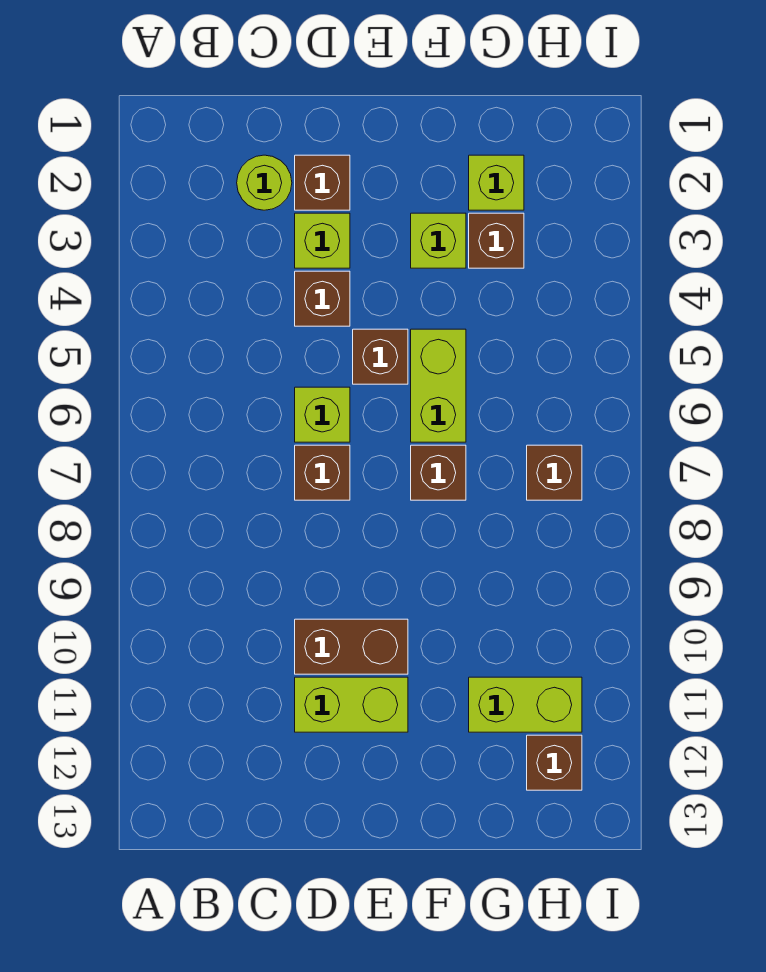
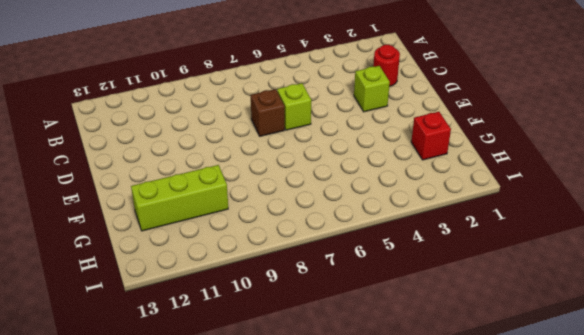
red 1x1 round brick [373,45,400,87] -> lime 1x1 round brick [237,155,292,210]
red 1x1 brick [411,112,451,160] -> lime 1x1 brick [469,155,524,210]
lime 1x3 brick [131,165,228,231] -> lime 1x2 brick [469,677,582,732]
none -> brown 1x1 brick [295,155,350,210]
none -> brown 1x1 brick [295,271,350,326]
none -> brown 1x2 brick [295,619,408,674]

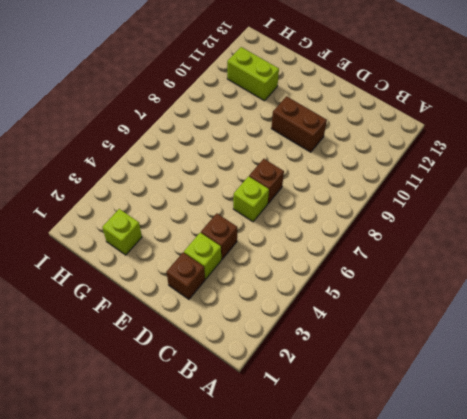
none -> lime 1x1 round brick [237,155,292,210]
none -> lime 1x2 brick [295,677,408,732]
none -> brown 1x1 brick [353,329,408,384]

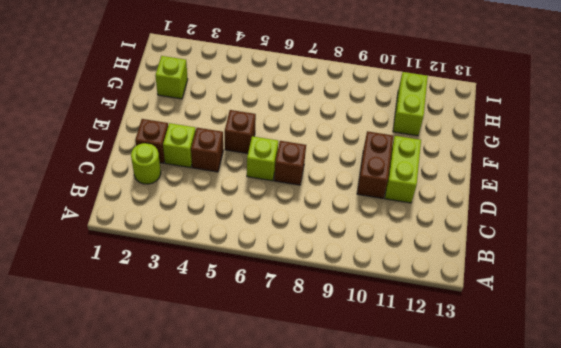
none -> lime 1x1 brick [411,213,466,268]
none -> lime 1x2 brick [411,329,466,442]
none -> brown 1x1 brick [411,445,466,500]

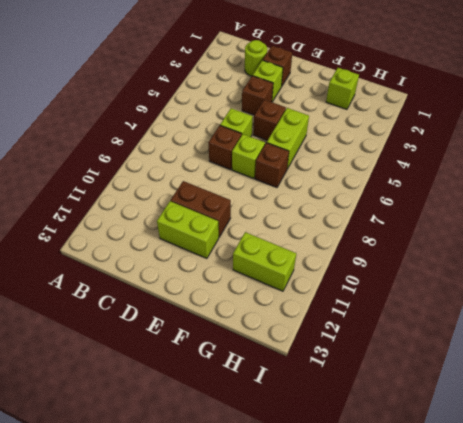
lime 1x1 brick [232,134,265,178] -> lime 1x1 brick moved to [411,213,466,268]
none -> brown 1x1 brick [469,213,524,268]
none -> brown 1x1 brick [527,445,582,500]
none -> brown 1x1 brick [527,735,582,790]

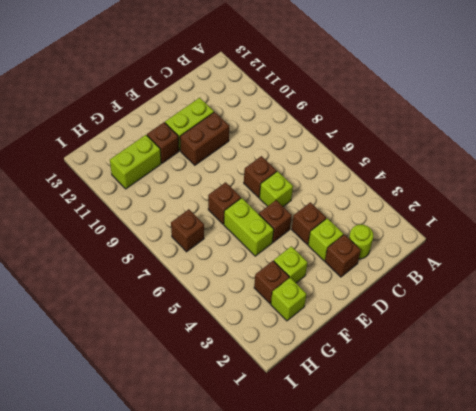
brown 1x1 brick [147,122,179,163] -> brown 1x1 brick moved to [527,735,582,790]

